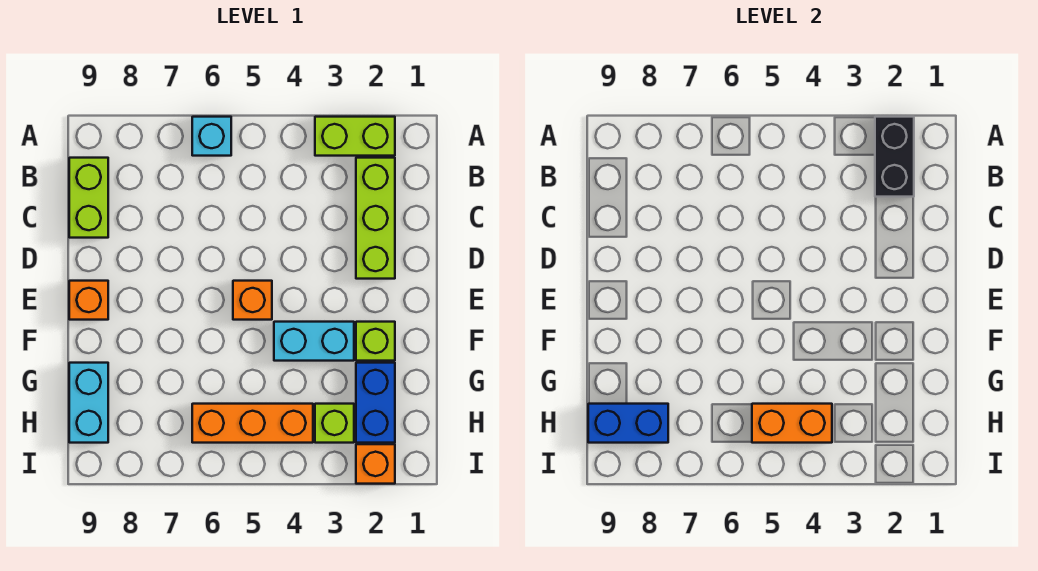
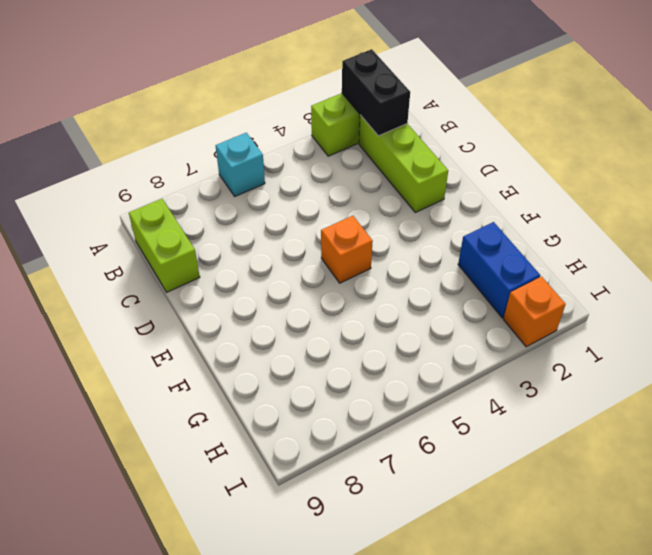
none -> orange 1x1 brick [69,281,108,320]
none -> lime 1x1 brick [356,322,395,361]
none -> cyan 1x2 brick [274,322,354,361]

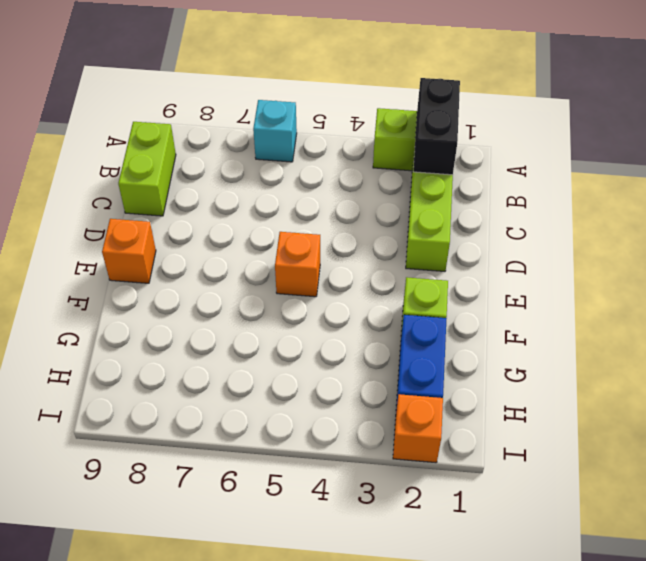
none -> cyan 1x2 brick [274,322,354,361]
none -> cyan 1x2 brick [69,363,108,443]
none -> lime 1x1 brick [315,404,354,443]

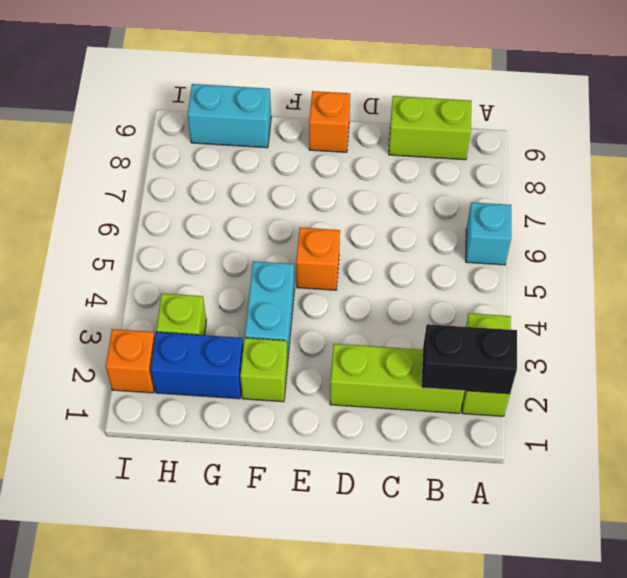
none -> orange 1x3 brick [192,404,313,443]
none -> orange 1x2 brick [752,404,832,443]
none -> blue 1x2 brick [588,404,668,443]

